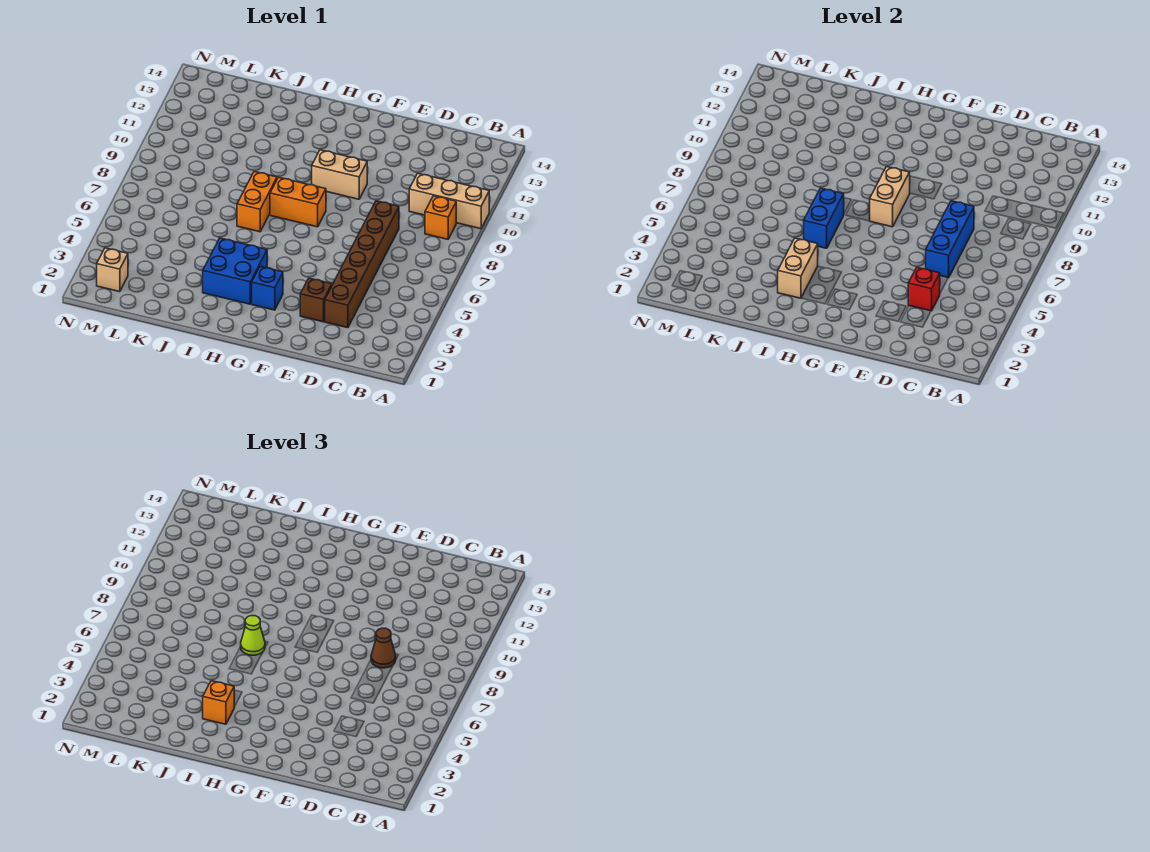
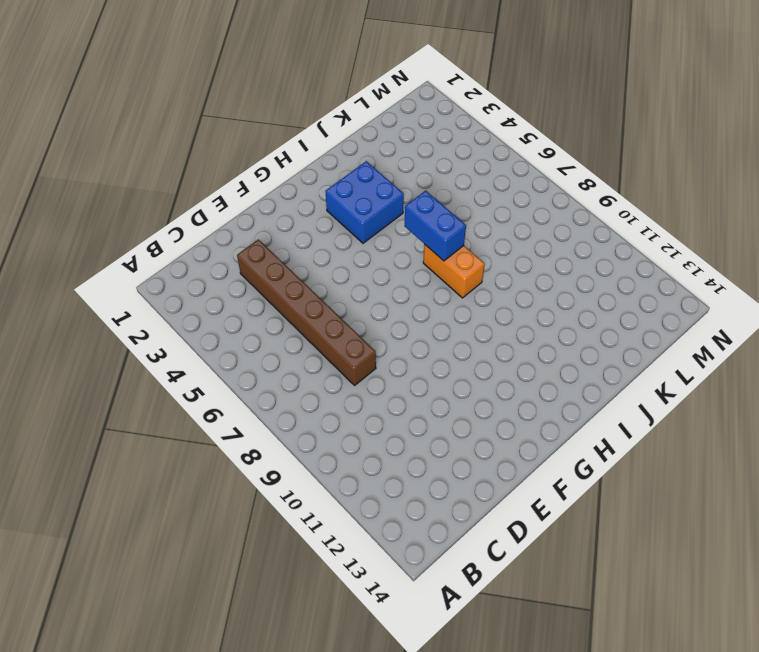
none -> tan 1x3 brick [409,173,489,229]
none -> orange 1x1 brick [425,196,456,239]
none -> brown 1x1 brick [300,278,332,322]

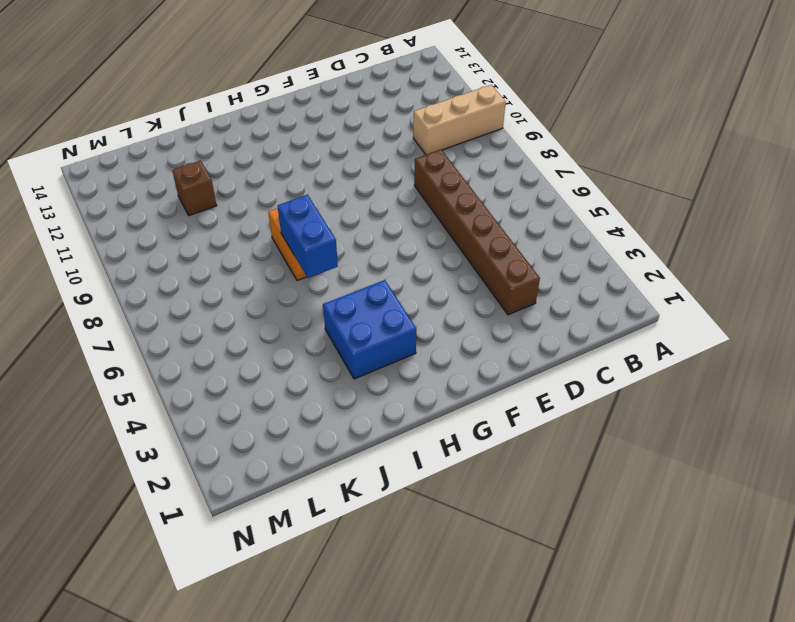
brown 1x1 brick [172,160,217,216] -> brown 1x1 brick moved to [300,278,332,322]
none -> orange 1x1 brick [425,196,456,239]
none -> tan 1x2 brick [312,150,367,199]
none -> blue 1x1 brick [252,267,283,310]

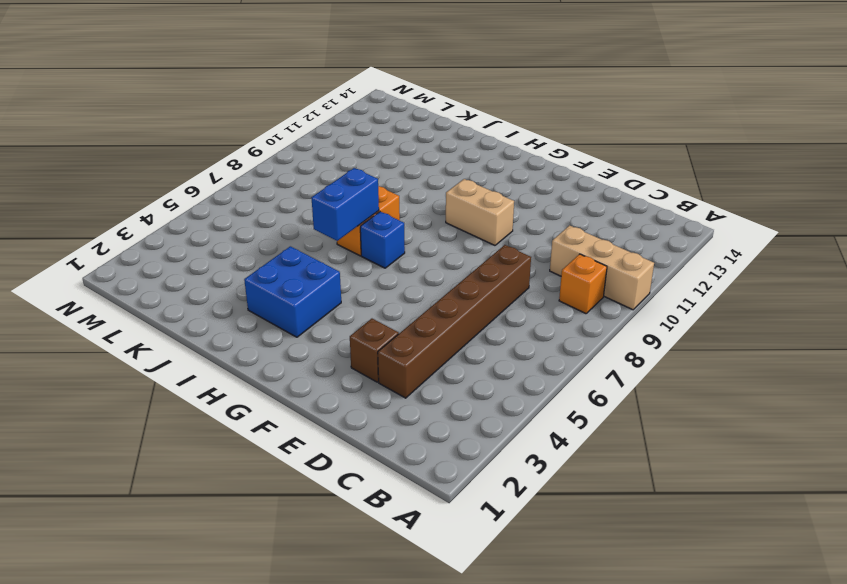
blue 1x1 brick [360,212,405,268] -> blue 1x1 brick moved to [252,267,283,310]
none -> orange 1x2 brick [270,177,326,227]
none -> tan 1x1 brick [97,248,128,292]
none -> red 1x1 brick [908,267,940,311]

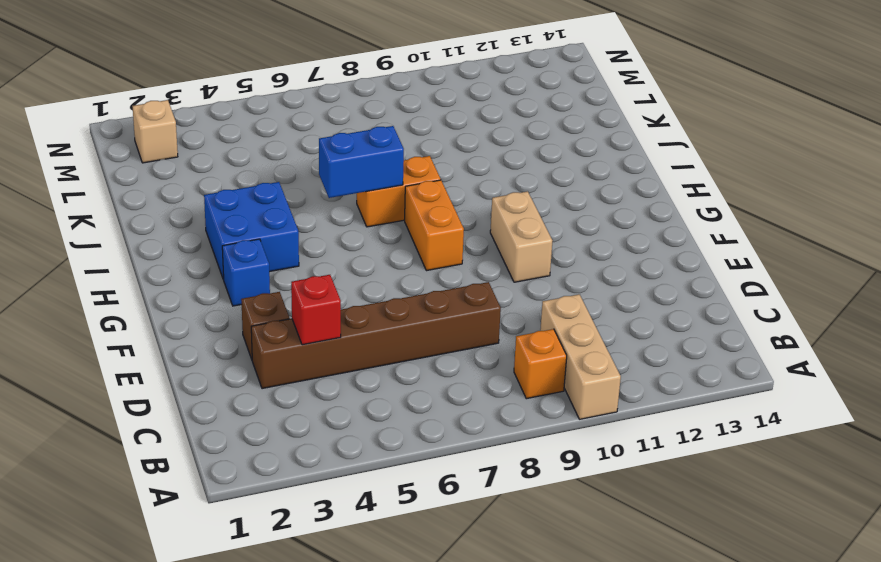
none -> blue 1x3 brick [926,201,974,278]
none -> tan 1x2 brick [870,167,910,227]
none -> tan 1x2 brick [778,238,818,298]

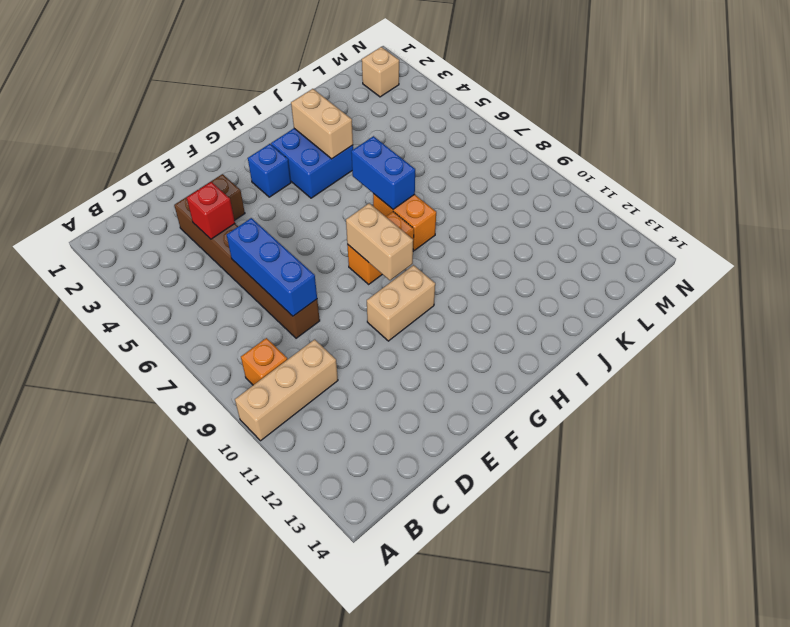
none -> brown 1x1 cone [371,628,396,668]
none -> orange 1x1 brick [203,681,234,724]
none -> lime 1x1 cone [241,616,265,655]

